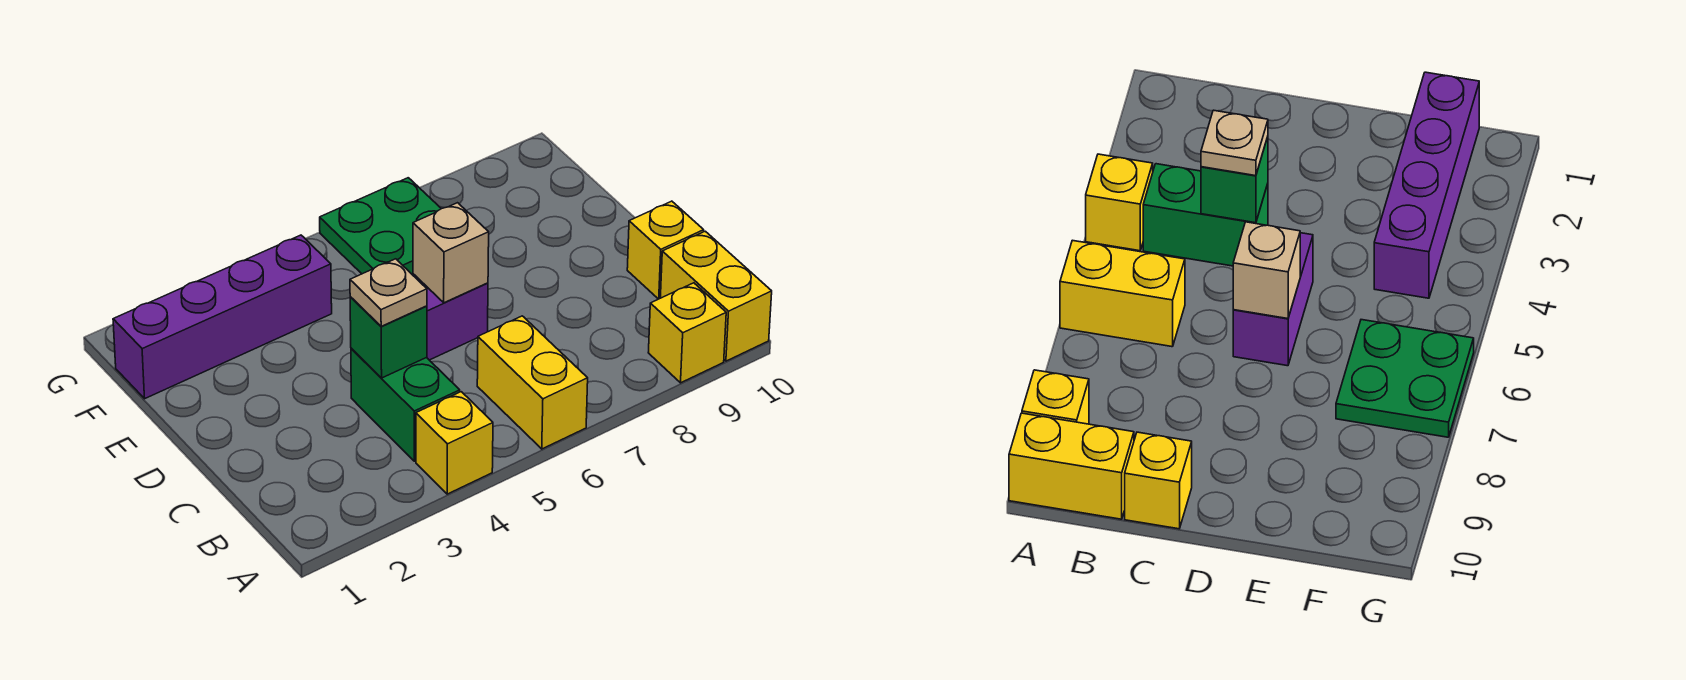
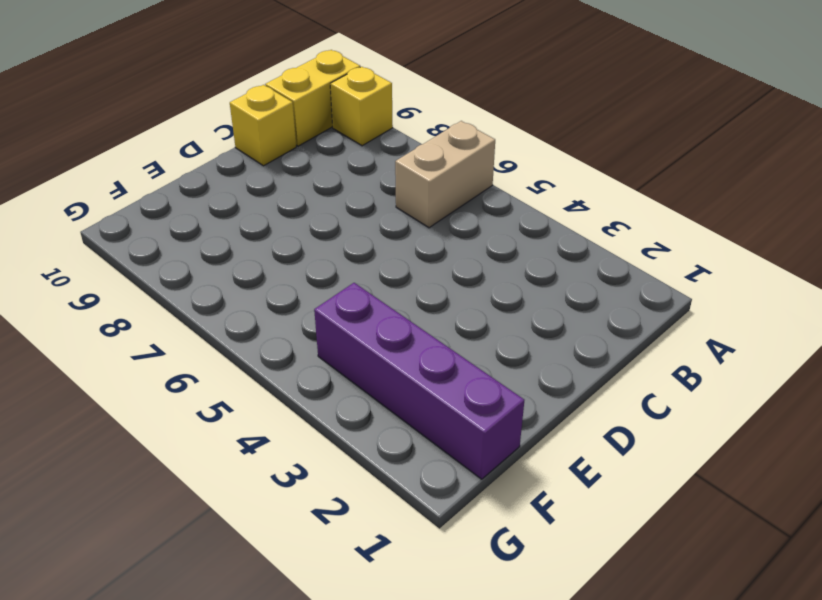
tan 1x2 brick [395,121,495,228] -> yellow 1x2 brick [477,316,588,449]
none -> yellow 1x1 brick [416,392,493,494]
none -> green 1x2 brick [351,348,460,461]
none -> purple 1x2 brick [412,274,488,360]

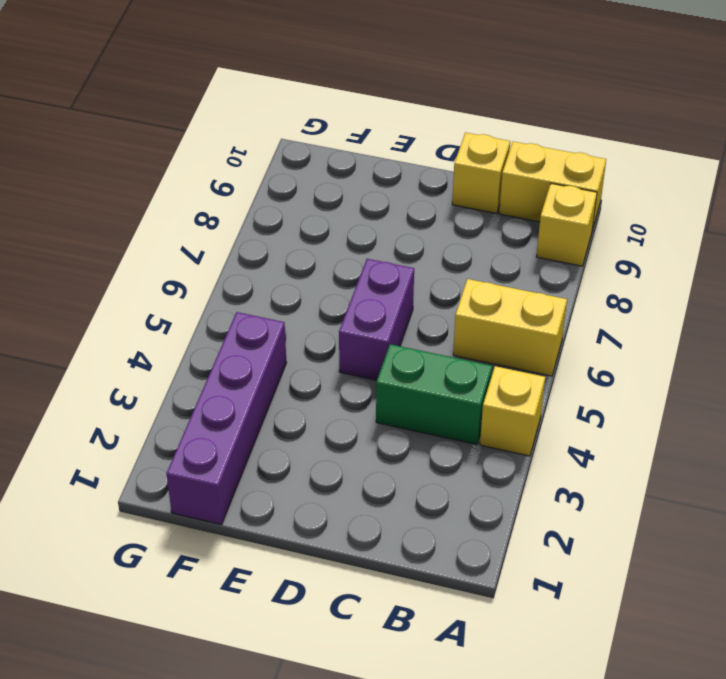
none -> green 2x2 plate [320,178,441,274]
none -> green 1x1 brick [350,297,427,378]
none -> tan 1x1 brick [413,203,489,303]

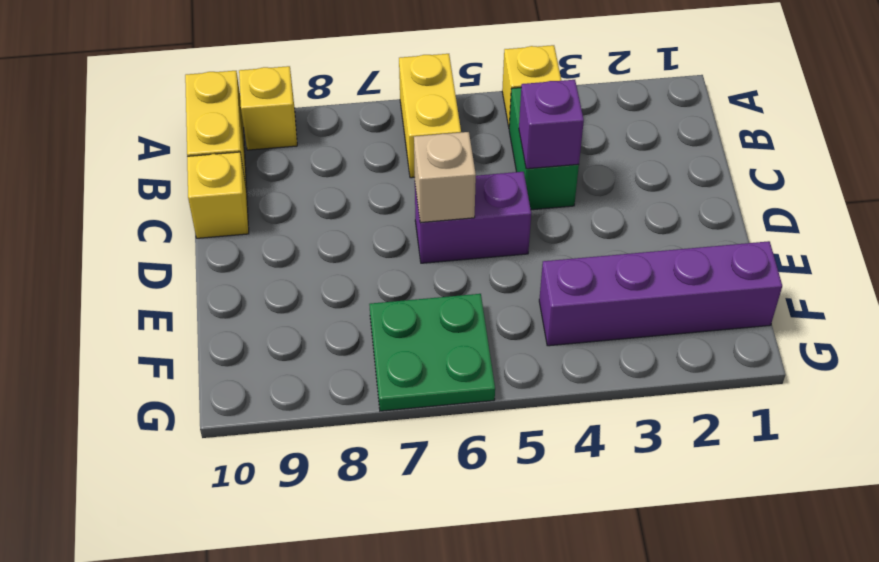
purple 1x1 brick [519,80,584,169] -> green 1x1 brick [350,297,427,378]
none -> tan 1x1 plate [350,259,427,326]

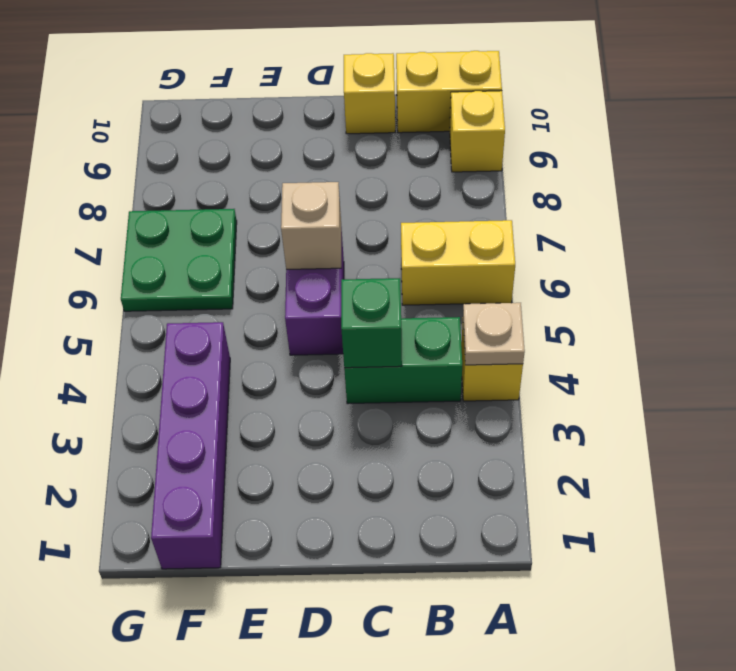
tan 1x1 plate [463,303,525,365] -> tan 1x1 plate moved to [350,259,427,326]

